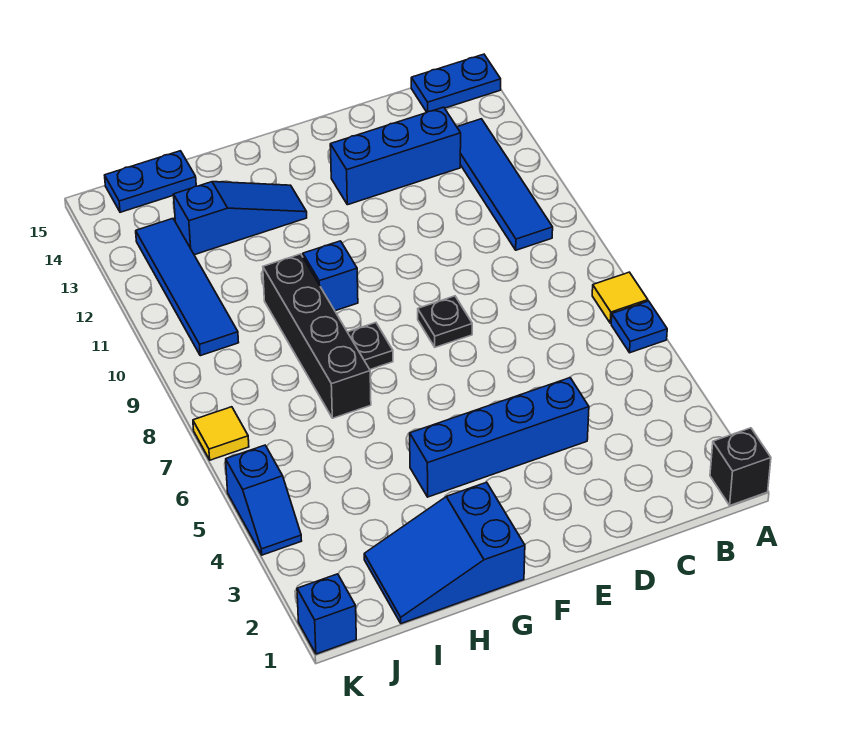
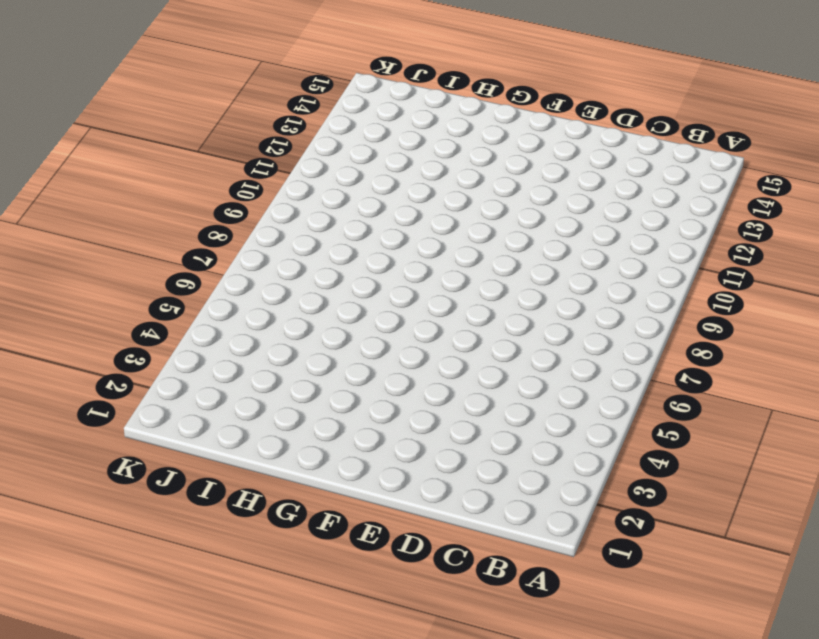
none -> black 1x1 brick [710,428,771,505]
none -> blue 1x1 plate [611,301,667,353]
none -> yellow 1x1 tile [592,272,648,323]

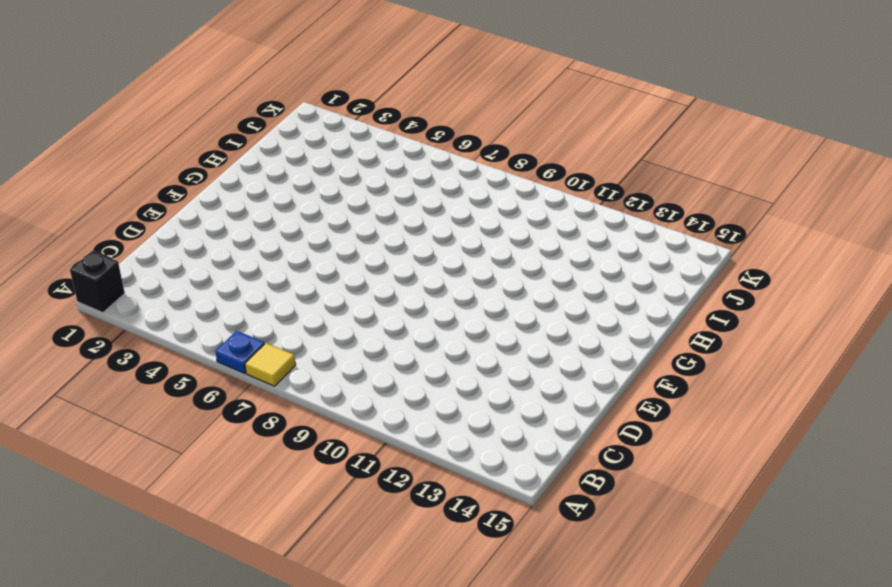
none -> blue 1x2 plate [411,54,501,112]
none -> blue 1x4 tile [457,119,553,250]
none -> blue 1x3 brick [330,107,461,205]

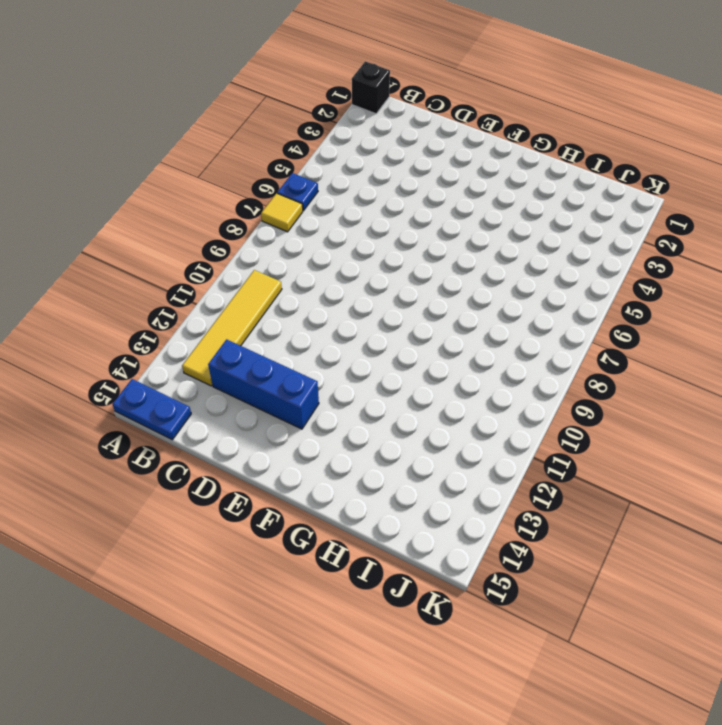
yellow 1x4 tile [182,270,282,386] -> blue 1x4 tile [457,119,553,250]
none -> blue 1x4 brick [410,378,589,497]
none -> black 1x1 plate [418,296,472,347]
none -> blue 2x3 slope [364,482,525,624]

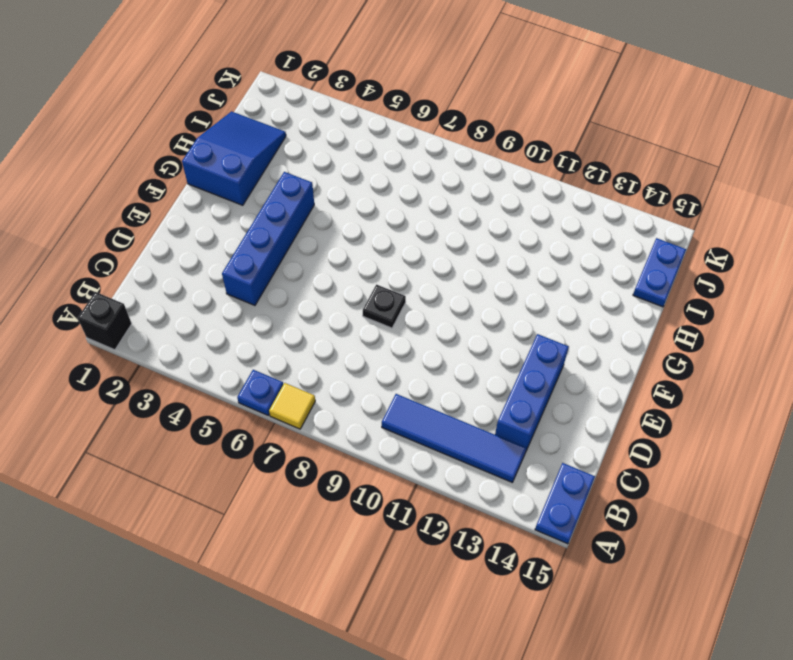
none -> black 1x1 plate [348,323,393,369]
none -> blue 1x1 brick [303,241,358,311]
none -> blue 1x3 slope [174,182,307,255]

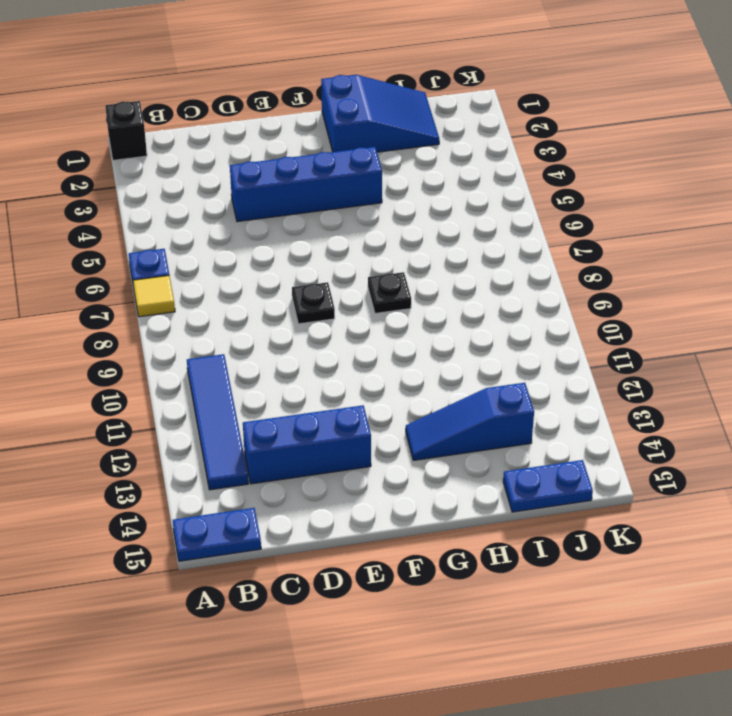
none -> blue 1x1 brick [303,241,358,311]
none -> black 1x4 brick [263,254,371,418]
none -> blue 1x4 tile [136,219,239,356]

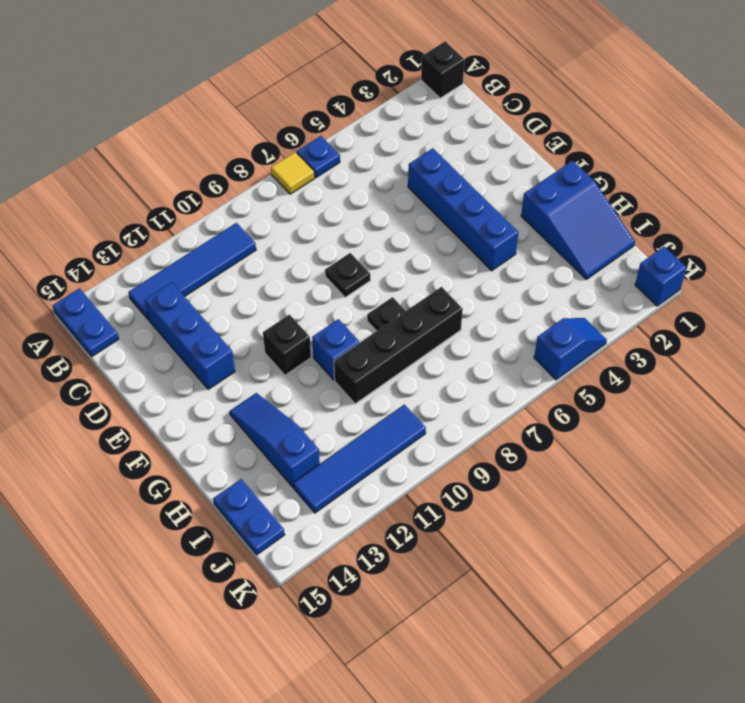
black 1x1 brick [263,315,311,375] -> none
none -> yellow 1x1 tile [193,407,249,460]

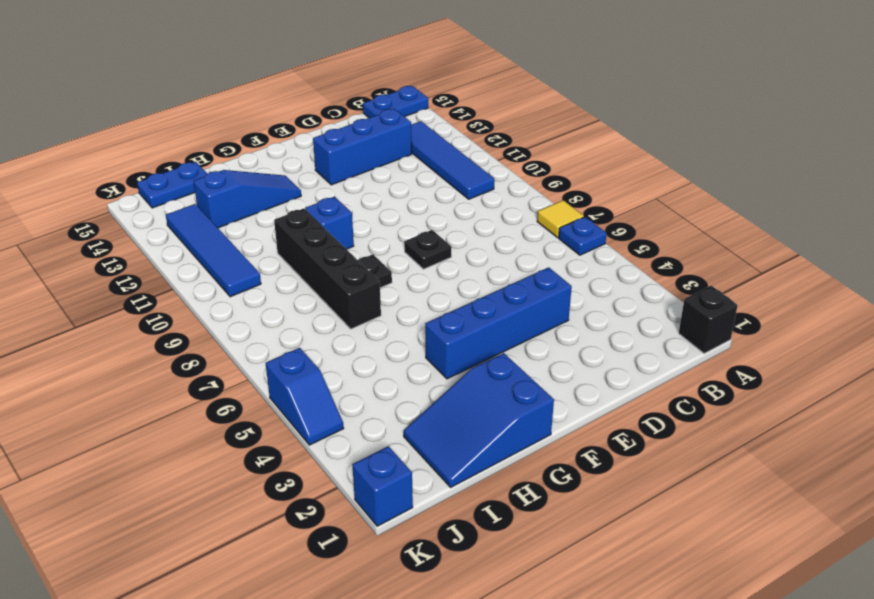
none -> yellow 1x1 tile [193,407,249,460]

